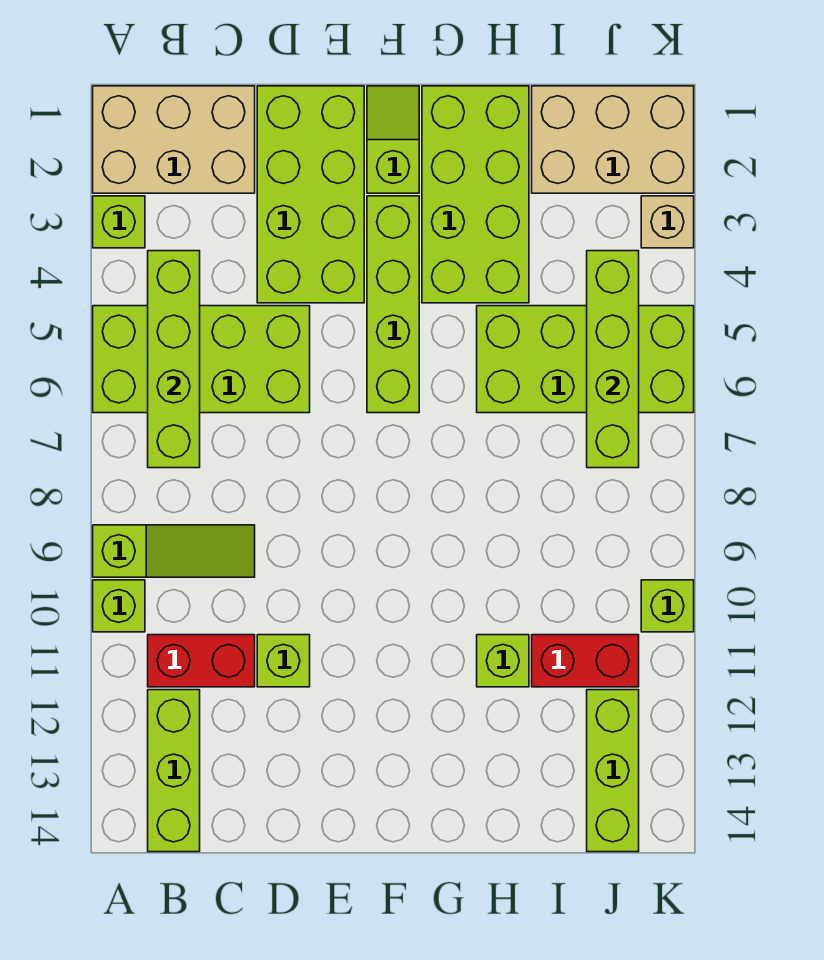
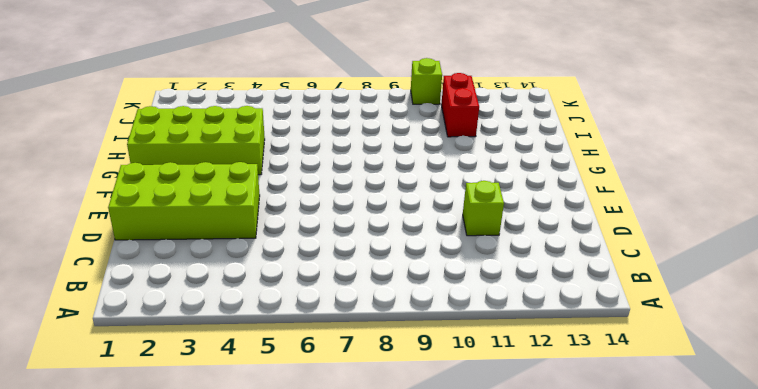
none -> tan 2x3 brick [93,86,255,193]
none -> lime 1x1 brick [93,196,145,248]
none -> lime 2x4 brick [93,306,310,413]

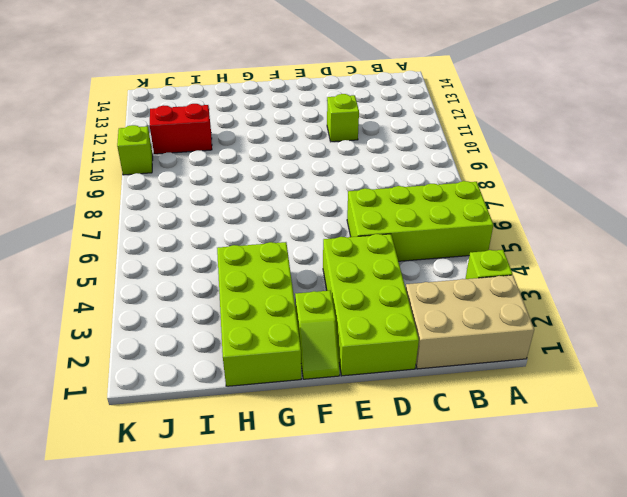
none -> lime 1x3 slope [93,525,255,577]
none -> lime 1x1 brick [93,580,145,632]
none -> red 1x2 brick [148,635,255,687]

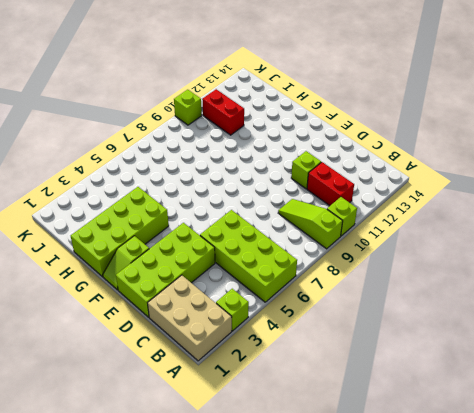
none -> lime 1x3 brick [148,690,200,852]
none -> lime 1x4 brick [367,196,419,413]
none -> lime 2x4 brick [477,306,694,413]

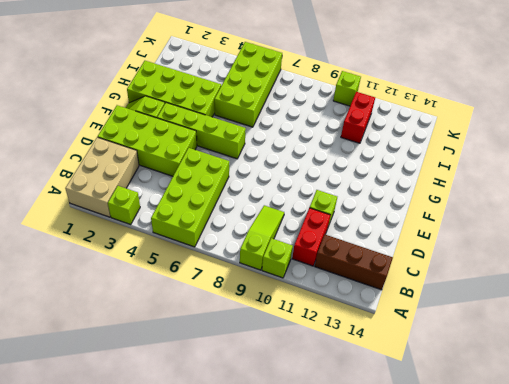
brown 1x3 brick [315,235,393,290] -> lime 1x3 brick [148,690,200,852]
none -> lime 1x1 brick [477,635,529,687]
none -> tan 2x3 brick [532,86,694,193]
none -> lime 1x3 brick [587,690,639,852]

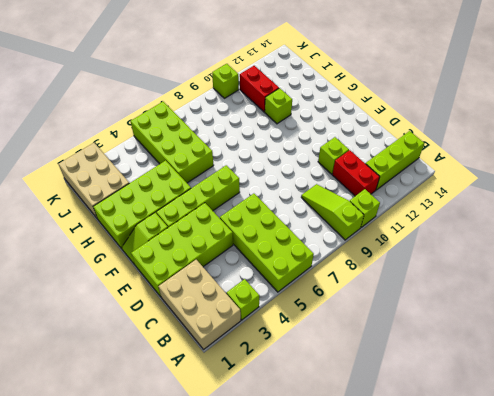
none -> lime 1x3 brick [587,690,639,852]
none -> tan 1x1 brick [641,196,694,248]
none -> lime 1x4 brick [148,251,200,468]

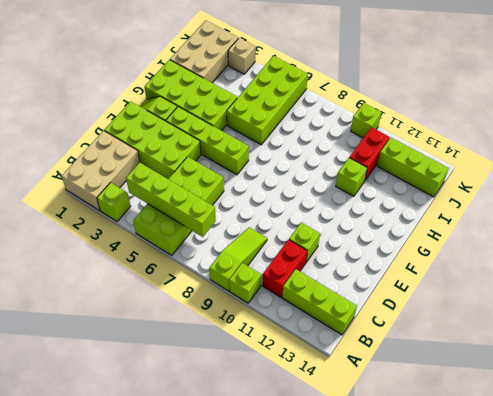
none -> lime 1x4 brick [587,251,639,468]

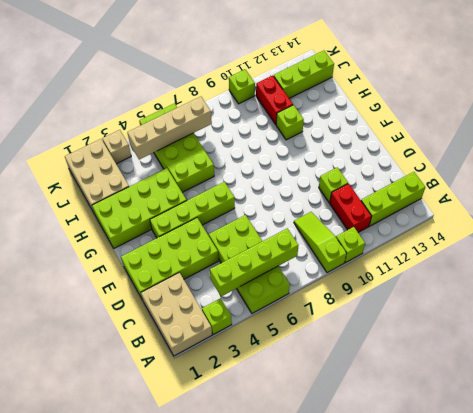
tan 1x4 brick [127,97,212,160] -> lime 1x4 brick [587,251,639,468]
none -> lime 1x2 slope [367,86,419,193]

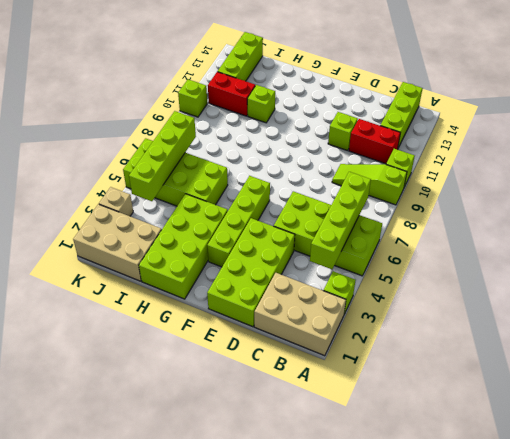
none -> lime 1x2 slope [367,86,419,193]

